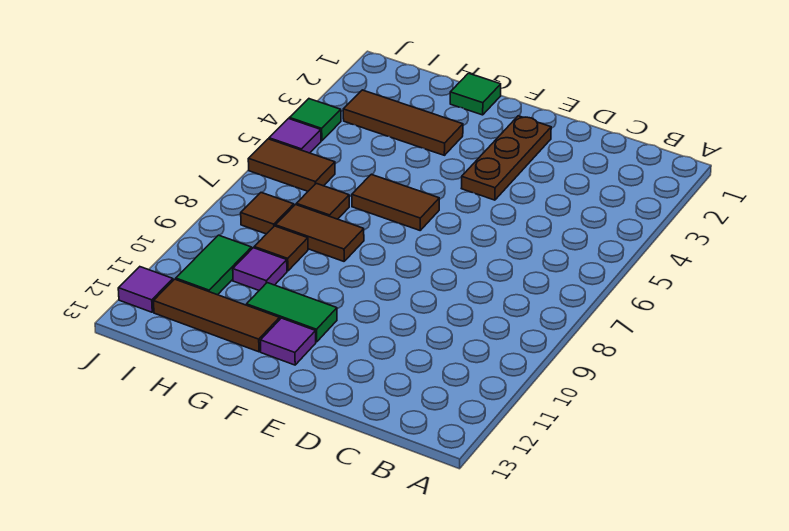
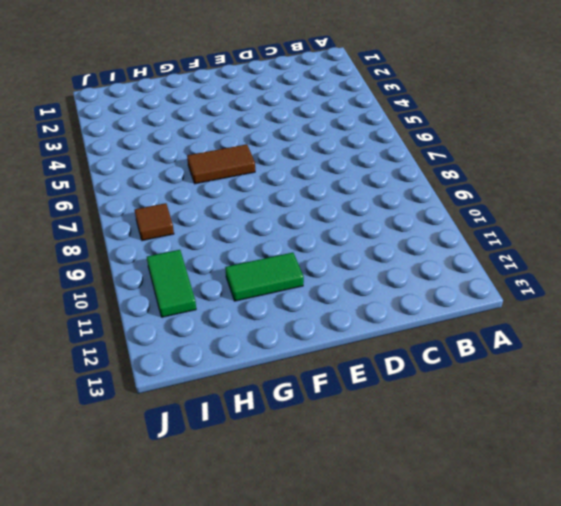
none -> brown 1x3 plate [461,116,551,200]
none -> purple 1x1 tile [261,318,316,365]
none -> green 1x1 tile [450,73,501,115]

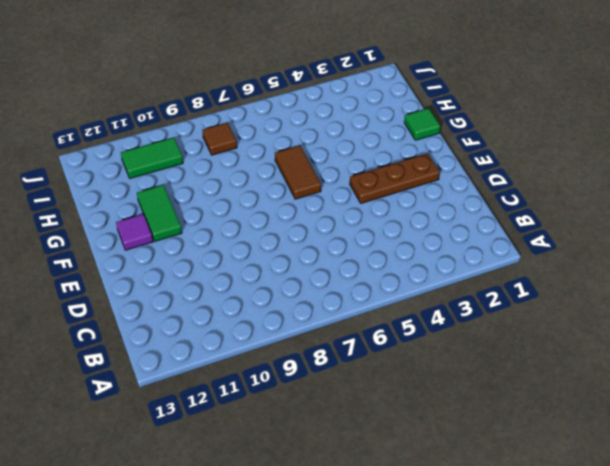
none -> brown 1x3 tile [343,90,463,155]
none -> brown 1x2 tile [276,205,364,261]
none -> brown 1x3 tile [154,279,280,352]

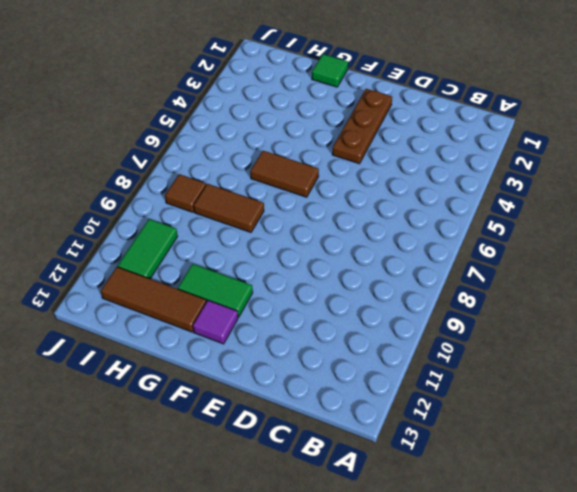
none -> brown 1x3 tile [343,90,463,155]
none -> brown 1x1 tile [296,183,349,219]
none -> brown 1x1 tile [254,226,308,271]

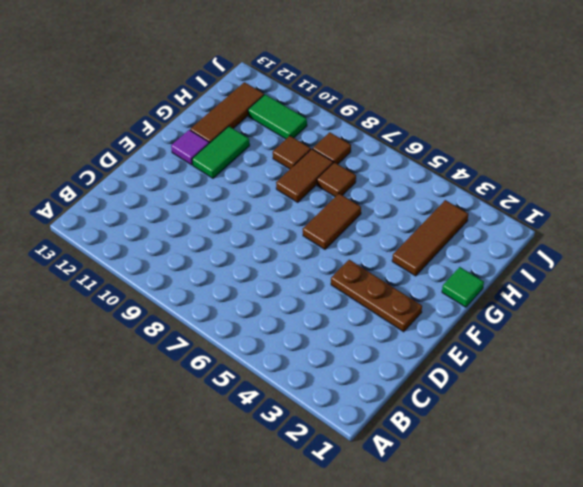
none -> purple 1x1 tile [233,248,287,290]
none -> brown 1x2 tile [248,139,335,191]
none -> green 1x1 tile [290,99,341,141]

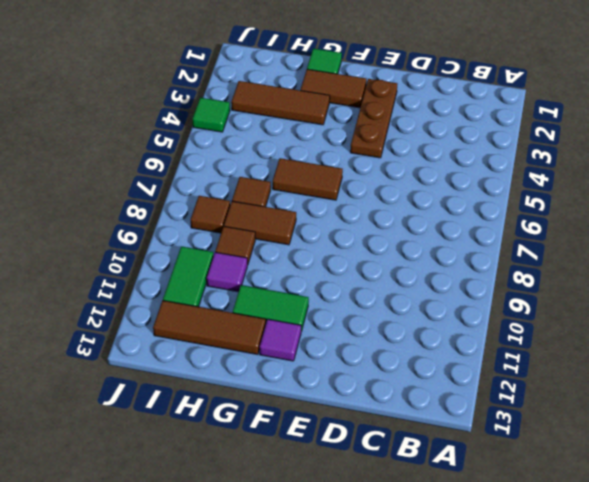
brown 1x2 tile [300,69,367,108] -> brown 1x2 tile moved to [248,139,335,191]
none -> purple 1x1 tile [269,119,321,153]
none -> purple 1x1 tile [118,267,173,312]

